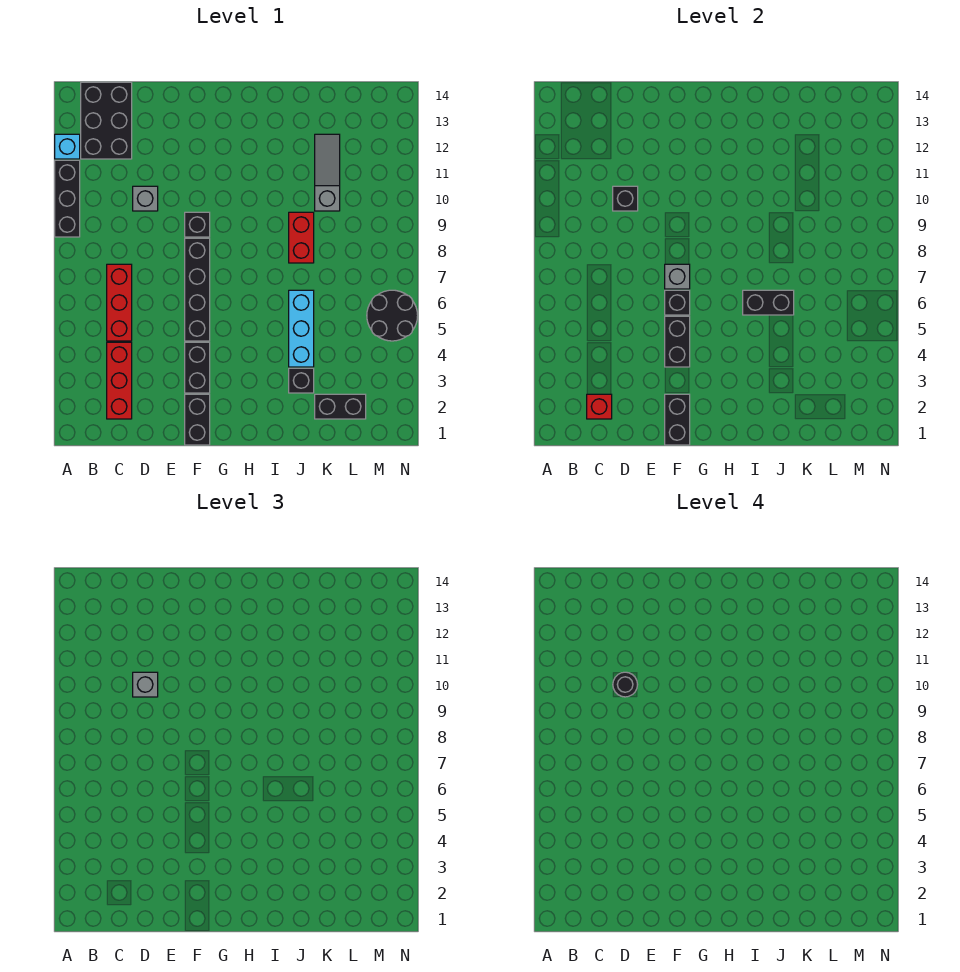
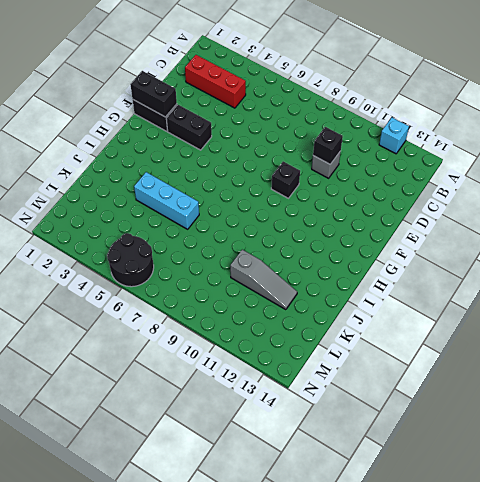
none -> black 1x3 brick [55,160,80,237]
none -> black 2x3 brick [81,82,132,159]
none -> red 1x3 brick [107,264,132,341]

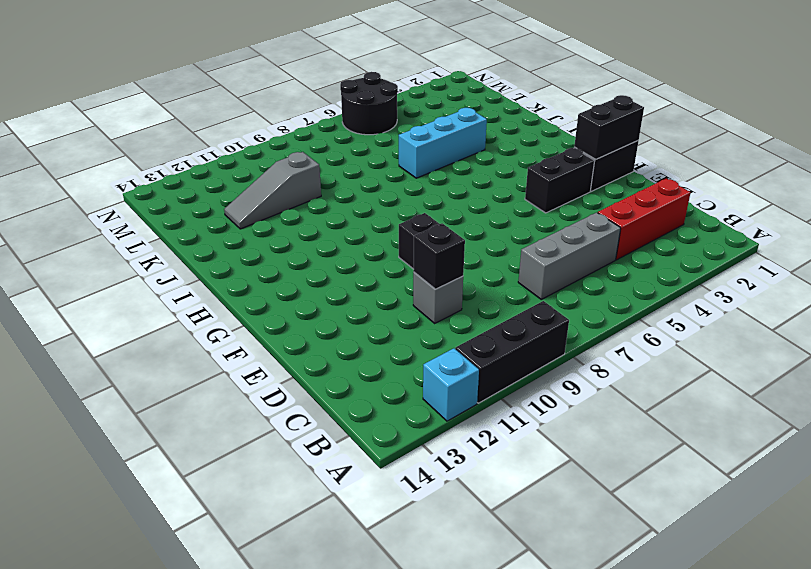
grey 1x3 brick [518,212,621,299] -> red 1x3 brick [107,264,132,341]
none -> black 2x3 brick [81,82,132,159]
none -> black 1x4 brick [185,238,210,341]
none -> black 1x1 brick [289,368,314,393]

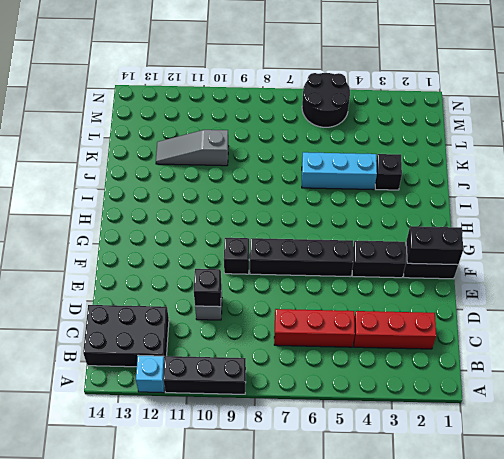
none -> red 1x2 brick [289,212,314,263]
none -> black 1x2 brick [315,394,366,419]
none -> red 1x1 brick [587,394,612,419]

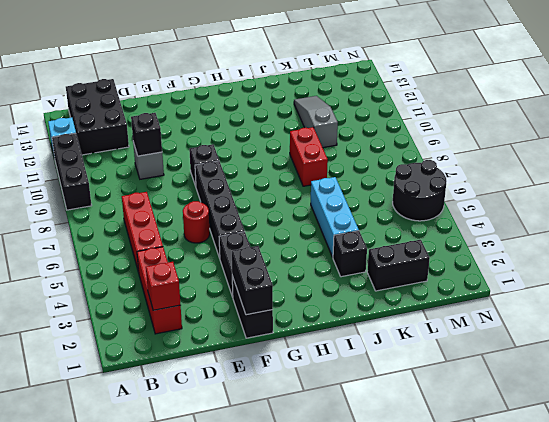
red 1x1 round brick [183,201,210,243] -> none
none -> black 1x2 brick [665,316,690,367]
none -> black 1x1 brick [665,290,690,315]
none -> grey 1x1 brick [665,264,690,289]

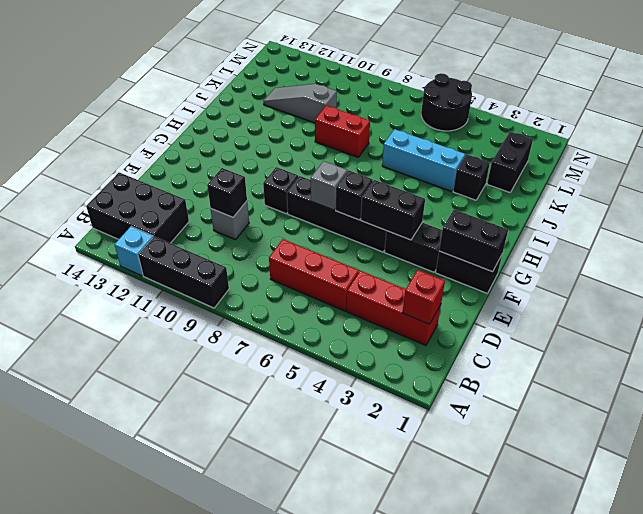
none -> black 1x2 brick [743,290,794,315]
none -> grey 1x1 brick [133,672,158,697]
none -> black 1x1 round brick [613,672,638,697]

